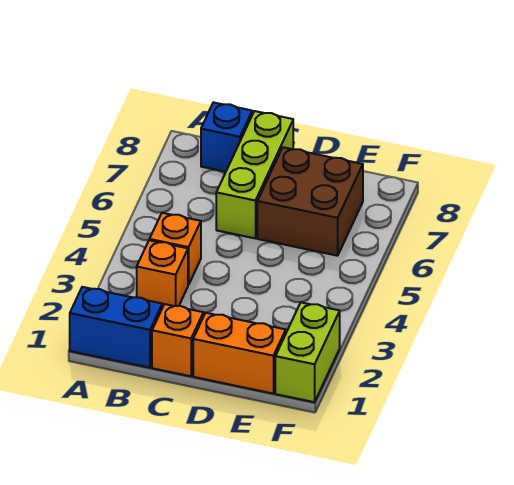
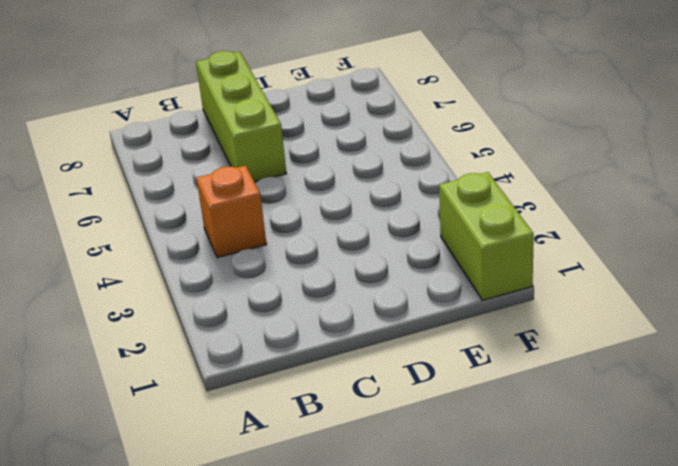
none -> blue 1x2 brick [70,287,162,368]
none -> orange 1x1 brick [137,240,188,308]

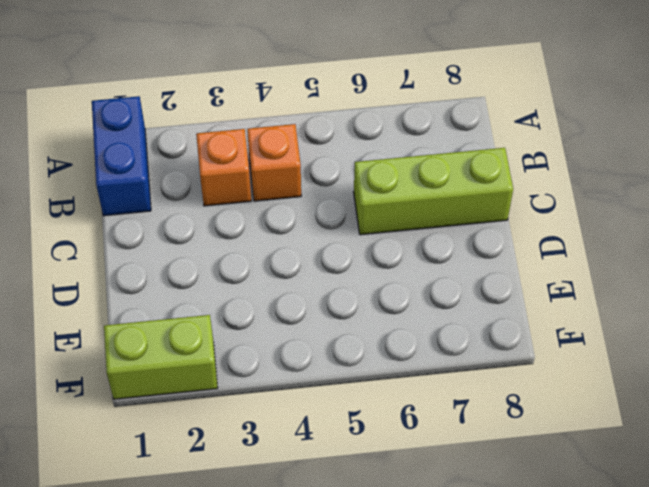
none -> blue 1x1 brick [201,102,252,172]
none -> orange 1x1 brick [152,304,203,376]

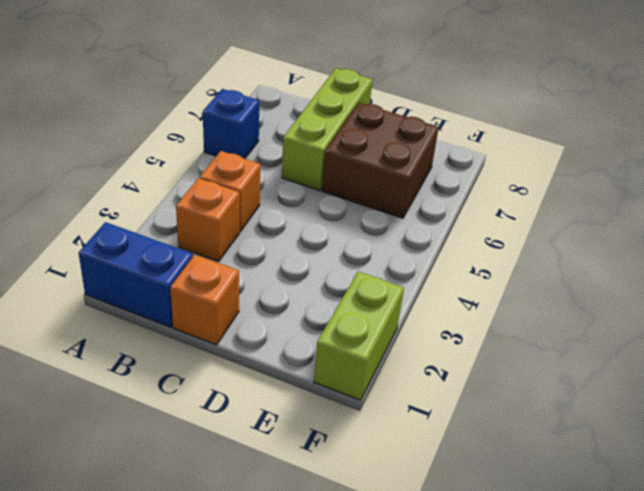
blue 1x1 brick [203,89,259,159] -> blue 1x1 brick moved to [201,102,252,172]
none -> orange 1x2 brick [193,313,286,393]

